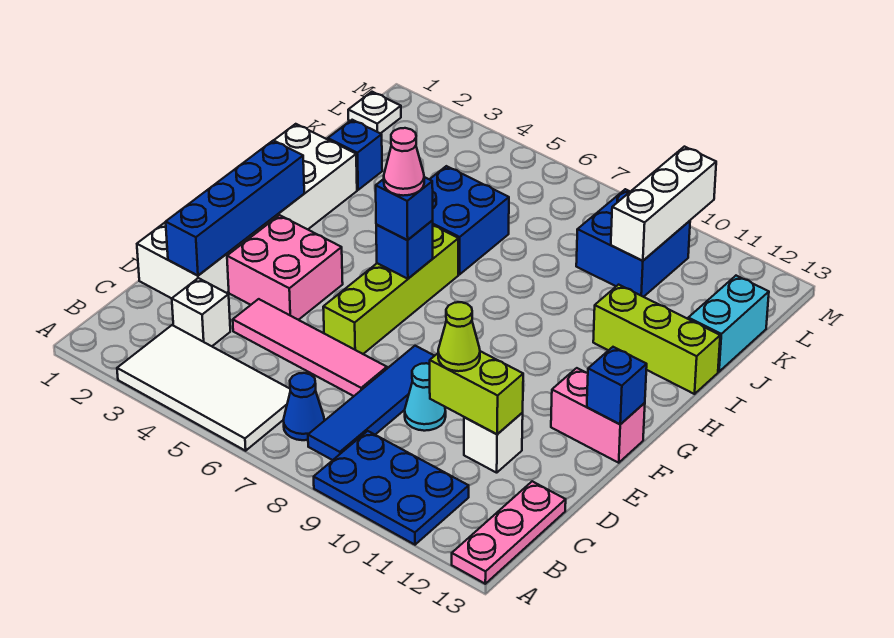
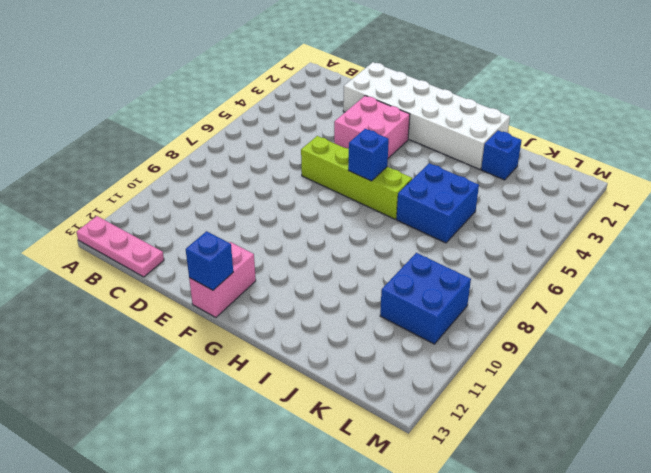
none -> white 2x4 tile [117,325,290,451]
none -> blue 2x3 plate [314,431,469,545]
none -> blue 1x1 cone [283,373,324,440]

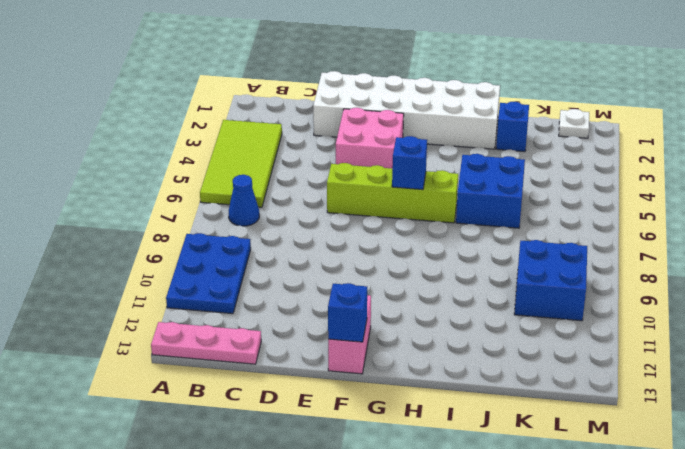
lime 2x4 tile [200,120,282,207] -> white 2x4 tile [117,325,290,451]
none -> blue 1x4 tile [308,346,434,460]
none -> white 1x1 brick [172,278,230,346]
none -> pink 1x4 tile [233,299,387,396]

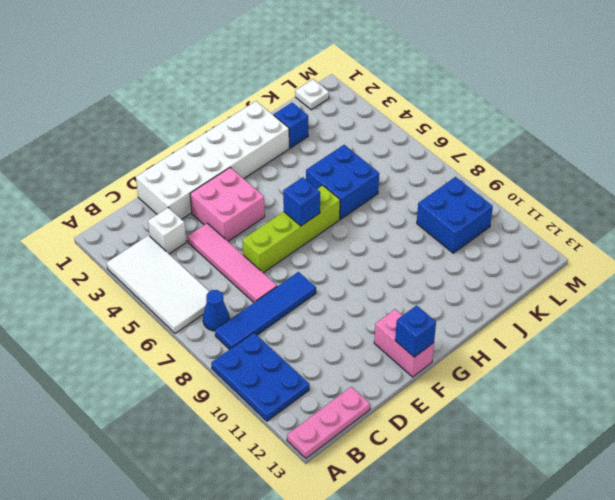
none -> cyan 1x1 cone [405,363,446,431]
none -> white 1x1 brick [464,413,523,473]
none -> lime 1x3 brick [593,285,720,394]

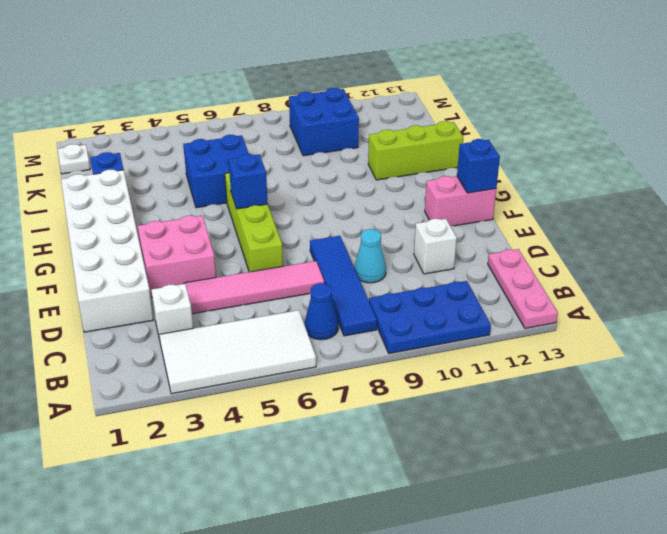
none -> cyan 1x2 brick [688,276,769,372]
none -> blue 1x4 brick [166,140,304,276]
none -> lime 1x2 brick [430,351,523,434]

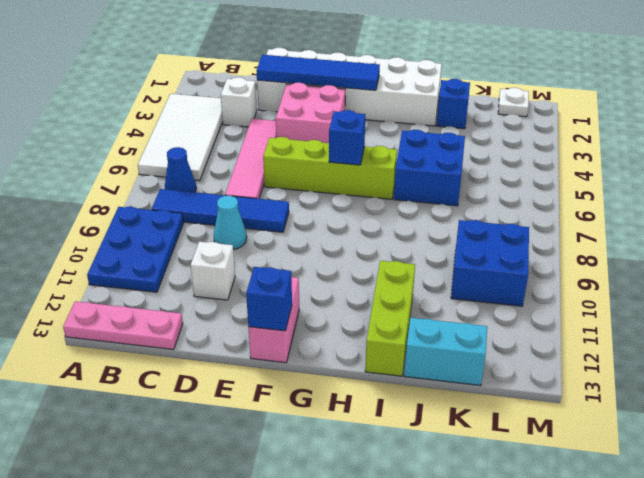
blue 1x4 tile [256,55,380,90] -> blue 1x4 brick [166,140,304,276]
none -> lime 1x2 brick [430,351,523,434]
none -> white 1x3 brick [611,147,716,261]
none -> lime 1x1 cone [438,302,480,371]

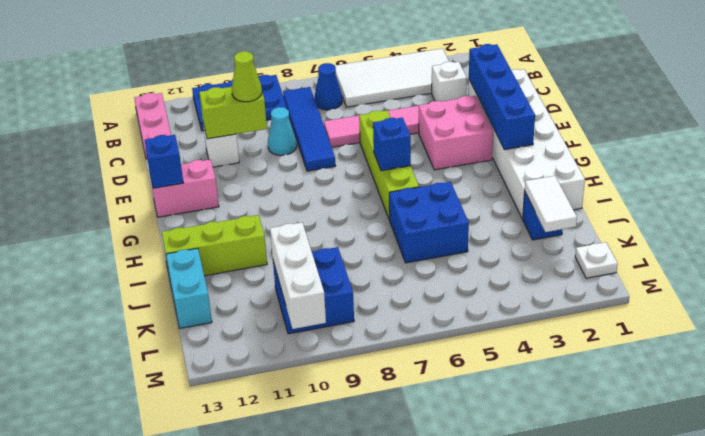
white 1x2 tile [525,176,577,232] -> none
none -> blue 1x1 brick [376,177,433,240]
none -> pink 1x1 cone [384,128,424,196]

